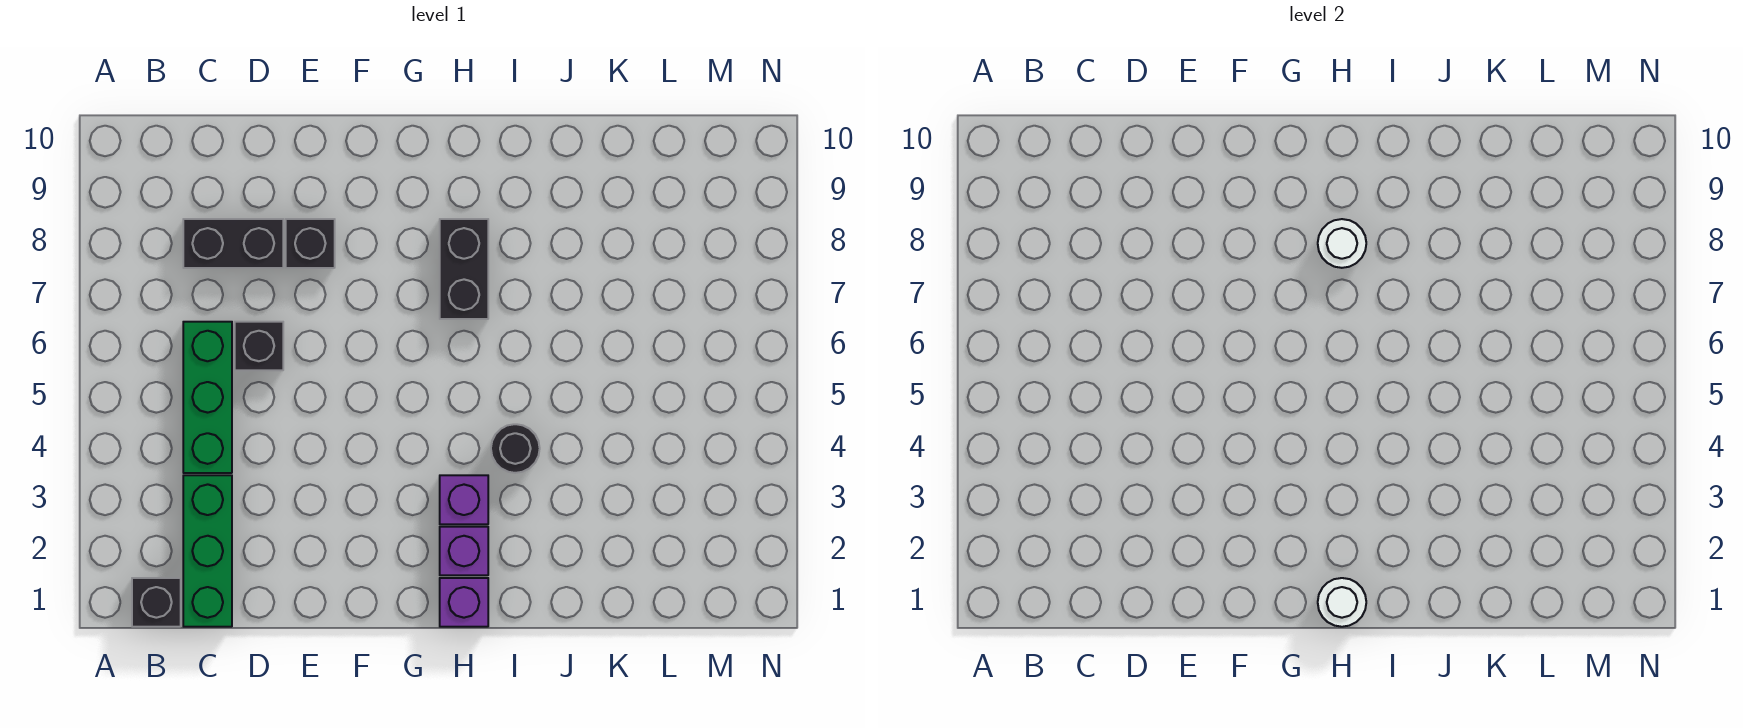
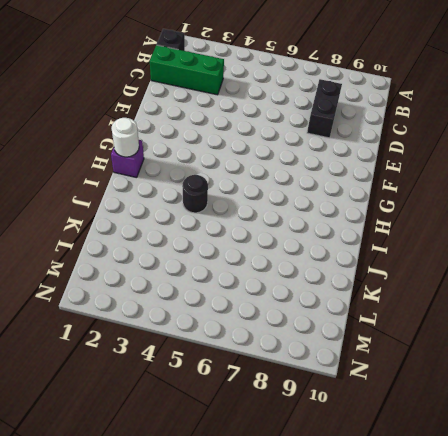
none -> green 1x3 brick [183,322,232,473]
none -> black 1x1 brick [235,322,283,370]
none -> black 1x1 brick [286,219,335,268]

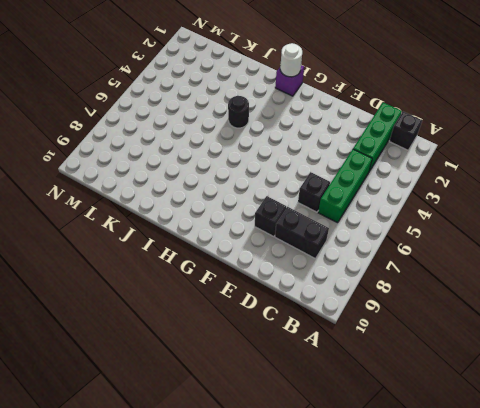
none -> purple 1x1 brick [440,527,488,575]
none -> purple 1x1 brick [440,475,488,524]
none -> black 1x2 brick [440,219,488,319]

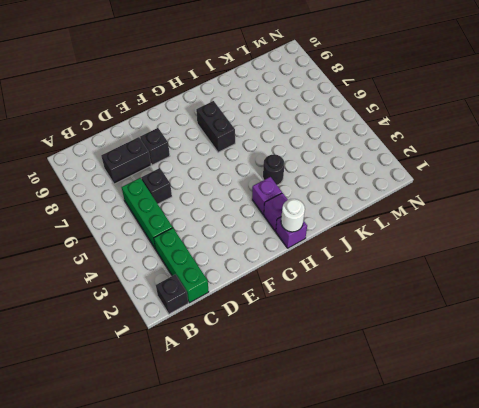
none -> white 1x1 round brick [1318,219,1366,268]

